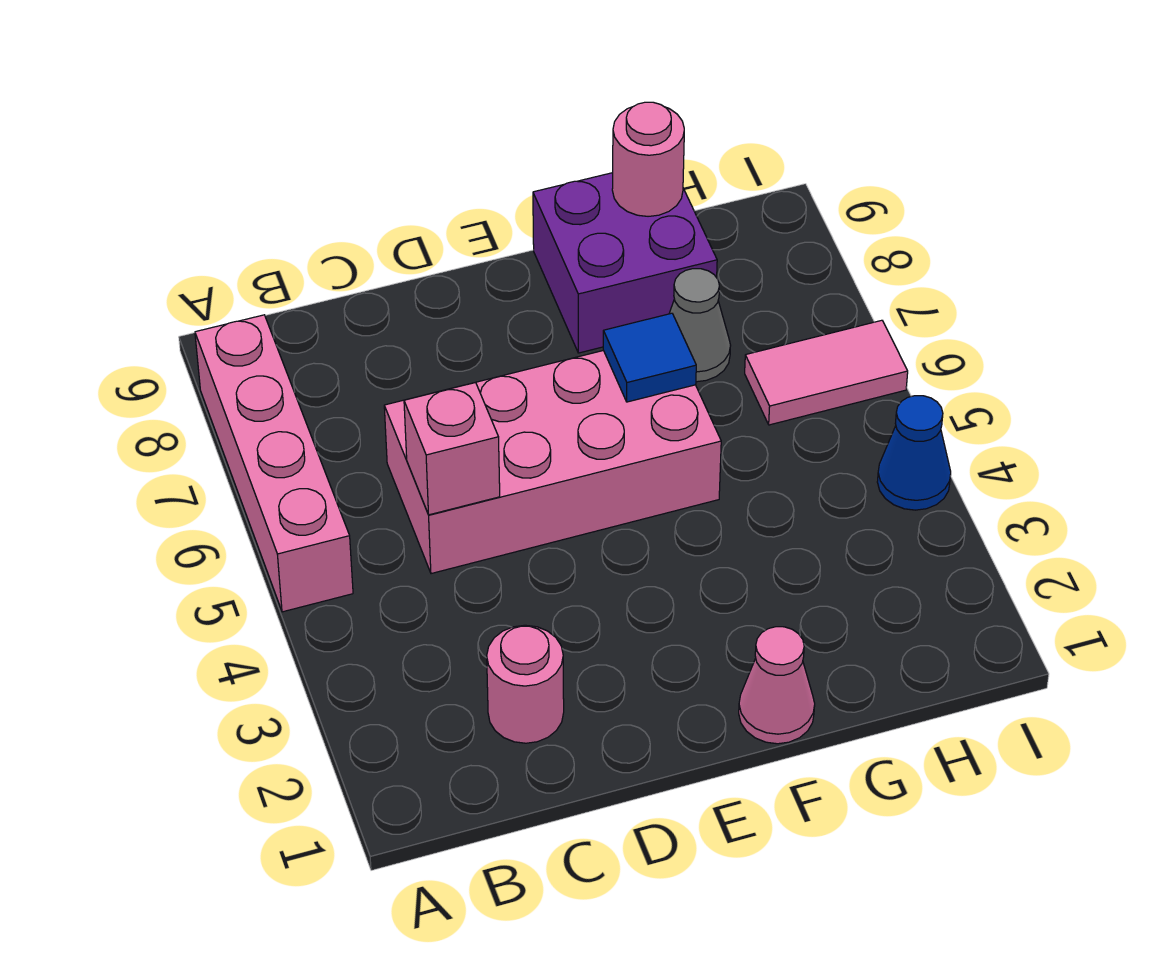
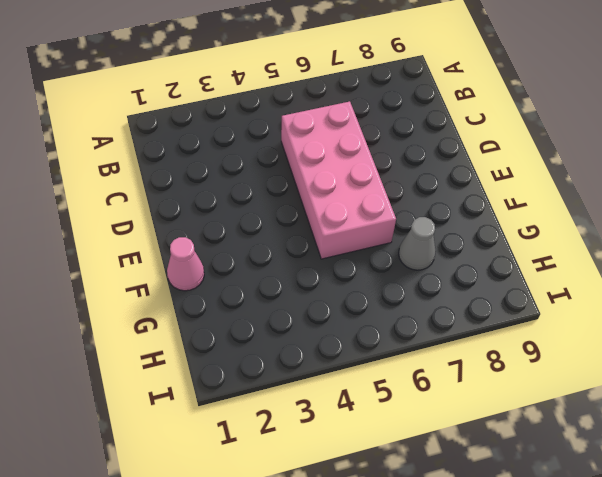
none -> pink 1x4 brick [195,315,353,612]
none -> pink 1x1 round brick [487,625,564,743]

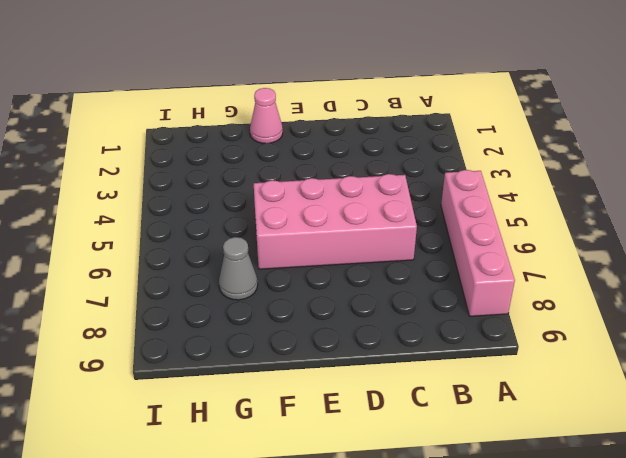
none -> pink 1x1 round brick [487,625,564,743]
none -> purple 2x2 brick [533,173,717,353]

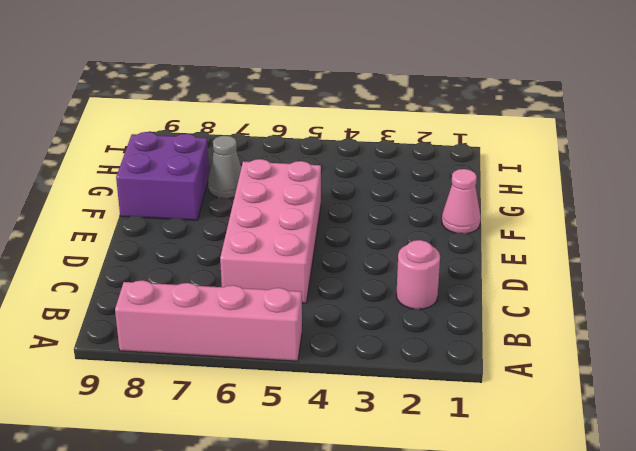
none -> pink 1x2 tile [745,320,908,425]
none -> blue 1x1 cone [877,396,951,510]

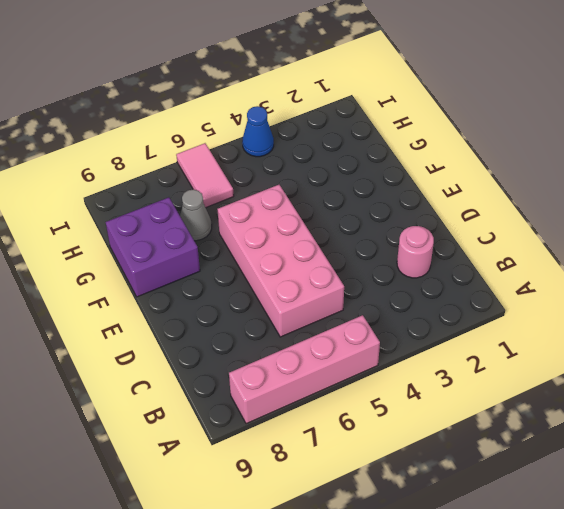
none -> pink 1x1 cone [739,627,815,744]
none -> pink 1x1 brick [404,383,500,515]

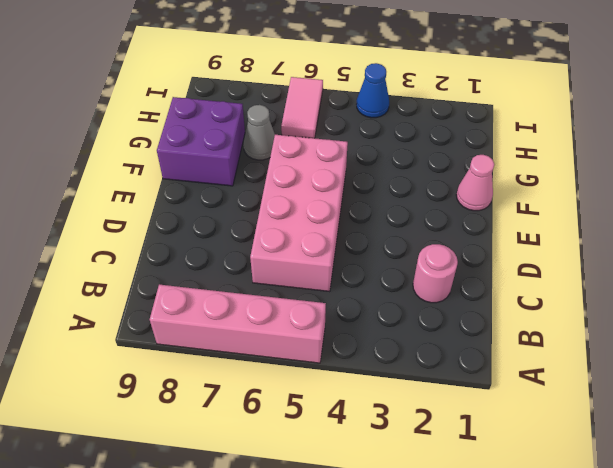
none -> pink 1x1 brick [404,383,500,515]
none -> blue 1x1 tile [603,313,696,402]

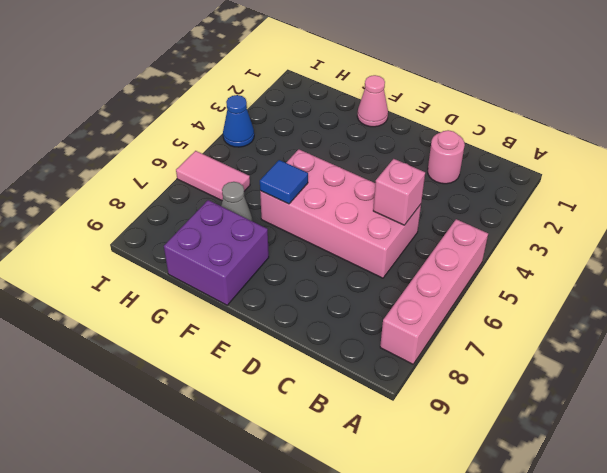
none -> pink 1x1 round brick [612,102,684,216]

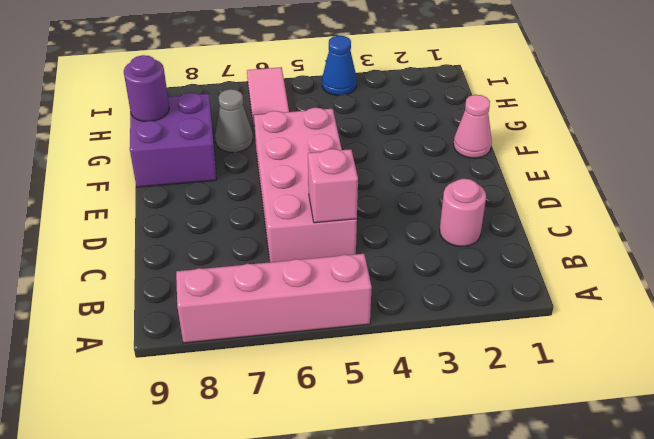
purple 1x1 round brick [124,55,169,122] -> pink 1x1 round brick [612,102,684,216]
none -> blue 1x1 tile [603,313,696,402]

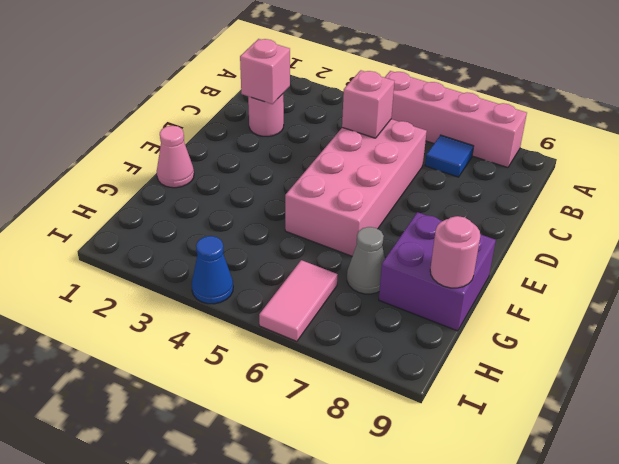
blue 1x1 tile [425,135,474,177] -> blue 1x1 tile moved to [603,313,696,402]
pink 1x1 brick [240,39,290,104] -> none

